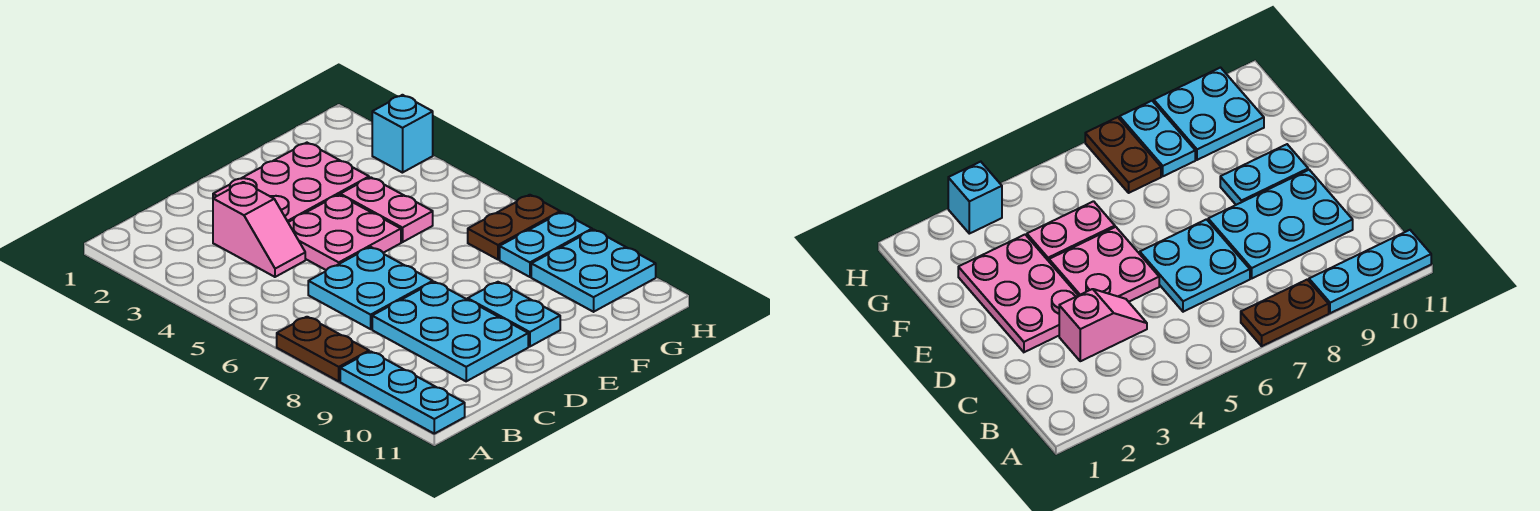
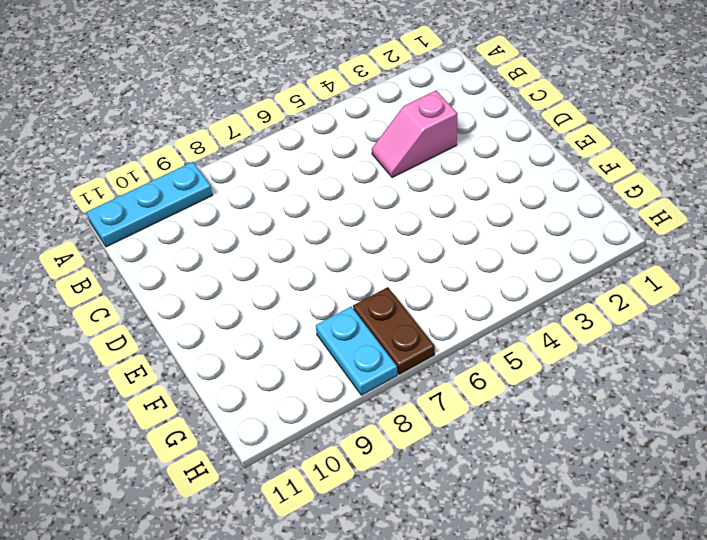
none -> brown 1x2 plate [277,317,369,381]
none -> cyan 2x2 plate [308,247,433,329]
none -> cyan 2x3 plate [372,282,528,381]

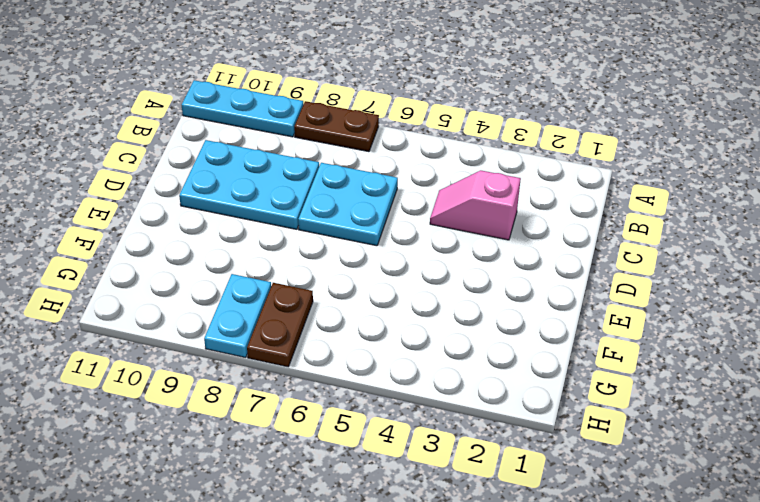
none -> pink 2x3 plate [213,143,369,222]
none -> pink 2x2 plate [288,195,401,270]
none -> cyan 1x2 plate [468,282,560,347]

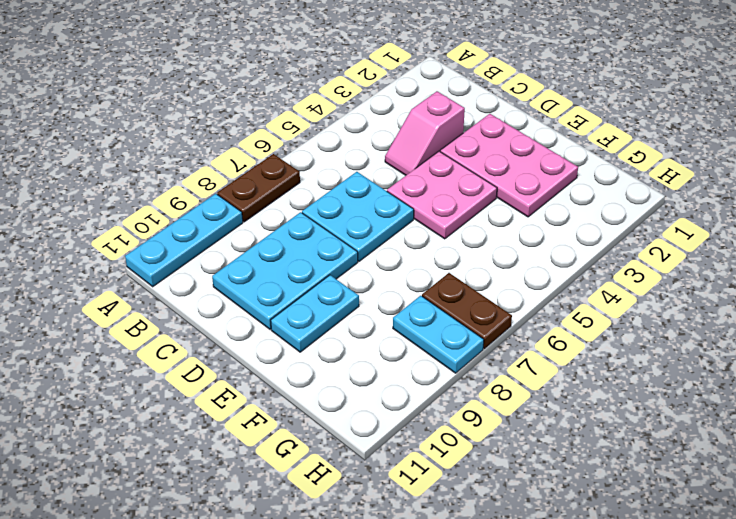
none -> pink 1x2 plate [340,177,433,242]
none -> cyan 2x2 plate [531,230,656,312]
none -> cyan 1x1 brick [372,95,433,173]

